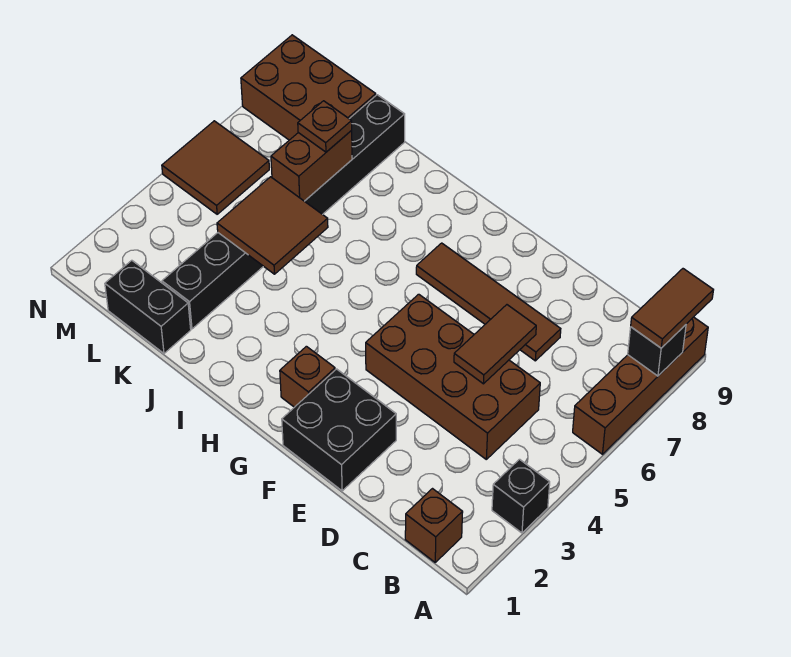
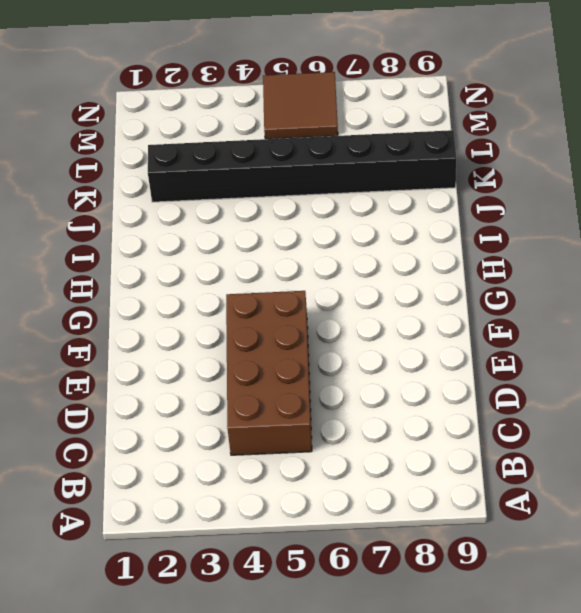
none -> black 1x1 brick [492,459,550,533]
none -> brown 1x4 brick [573,317,708,454]
none -> brown 1x1 brick [405,489,463,562]

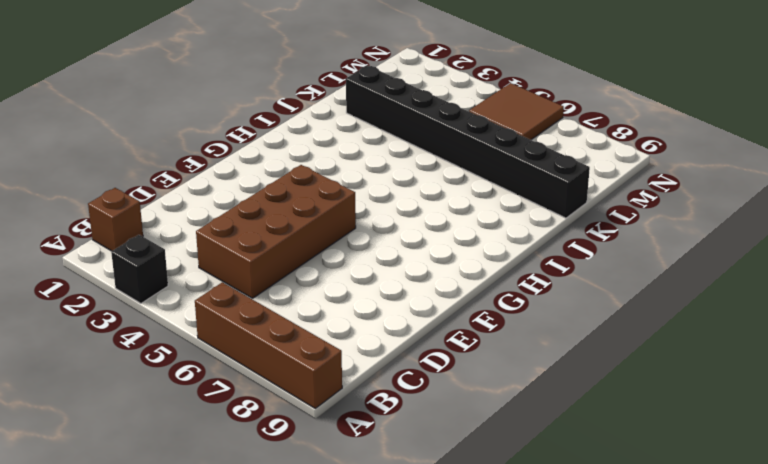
none -> brown 1x4 tile [416,243,561,361]
none -> black 2x2 brick [282,369,396,491]
none -> brown 1x1 brick [280,346,335,407]

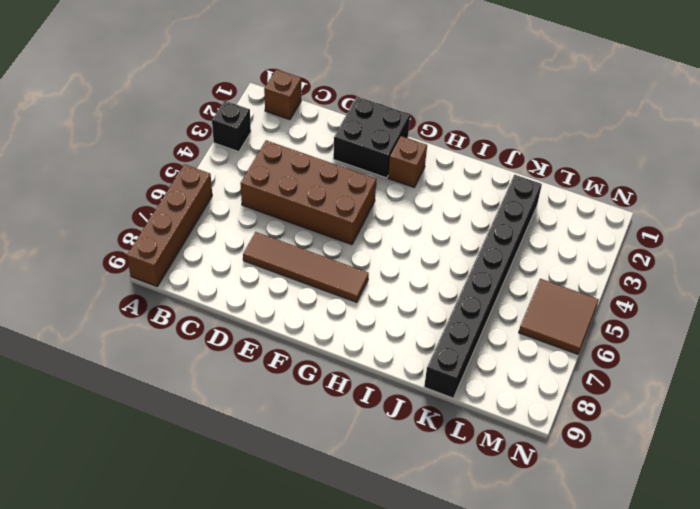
none -> black 1x2 brick [105,260,191,353]
none -> brown 2x3 brick [241,35,376,140]
none -> black 1x1 brick [628,325,686,376]

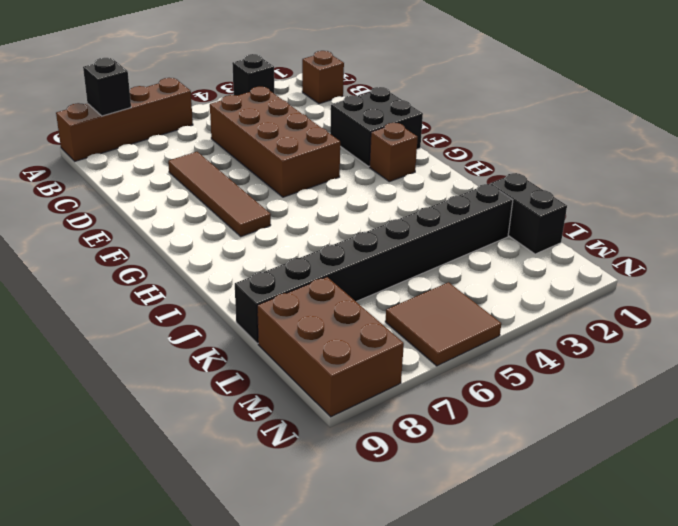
none -> brown 1x2 tile [454,305,536,384]
none -> brown 2x2 tile [217,177,328,274]
none -> brown 1x2 brick [271,131,352,201]

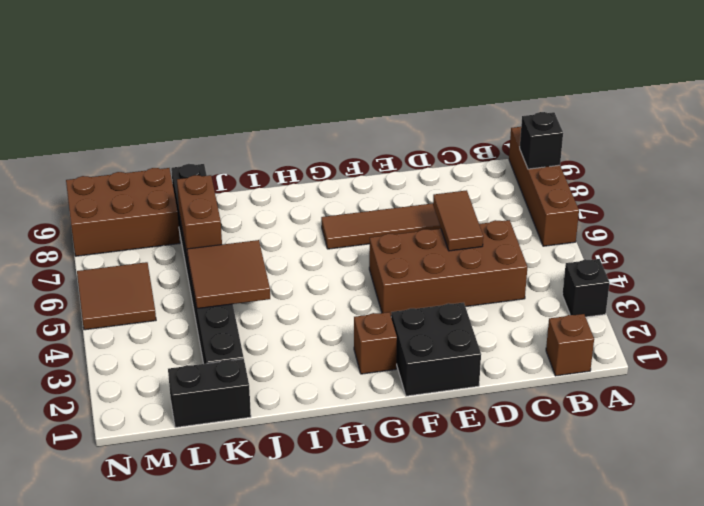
none -> brown 1x2 tile [631,269,713,348]
none -> brown 1x1 plate [298,101,352,152]

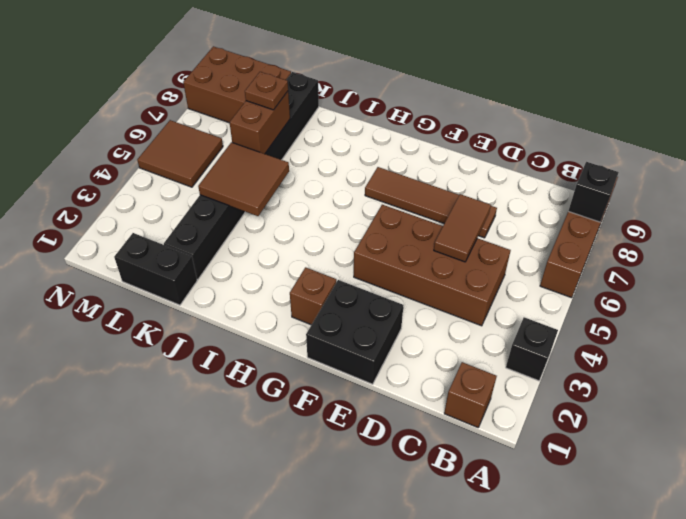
none -> brown 1x2 tile [631,269,713,348]

